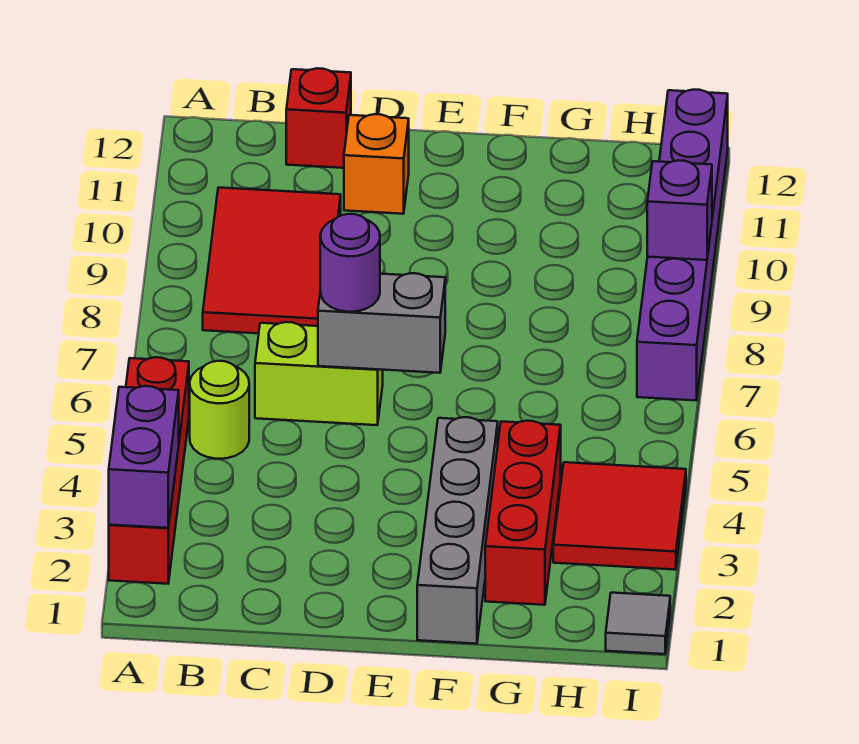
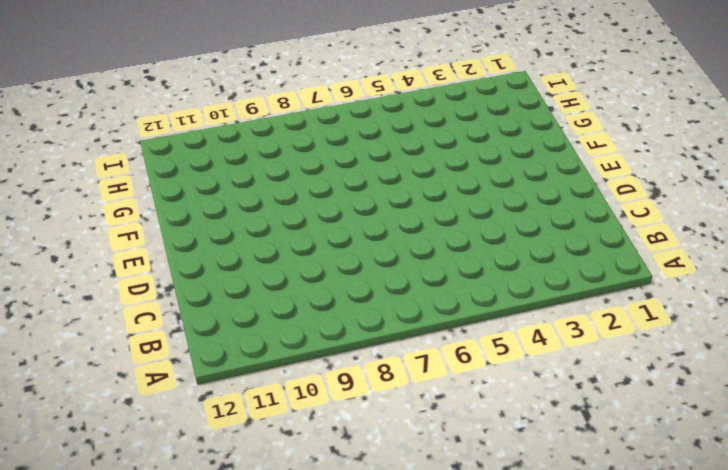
none -> red 1x4 brick [109,357,189,584]
none -> lime 1x1 round brick [190,361,249,459]
none -> red 2x3 tile [203,188,341,333]

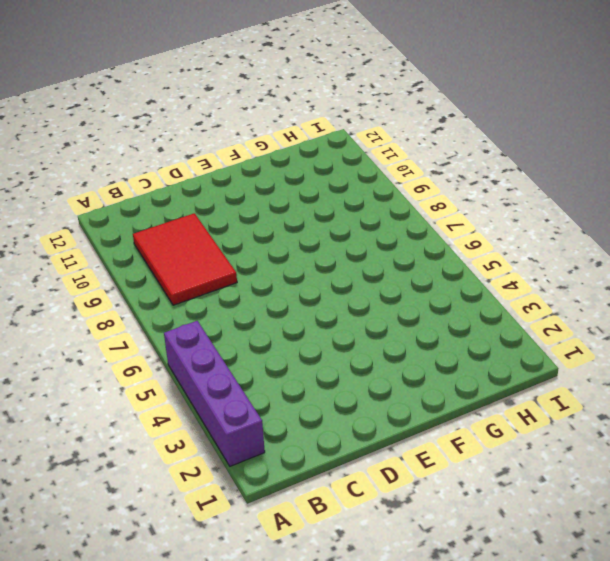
purple 1x4 brick [164,321,265,466] -> red 1x4 brick [109,357,189,584]
none -> lime 1x1 round brick [190,361,249,459]
none -> lime 1x2 brick [255,322,383,425]
none -> red 1x1 brick [286,68,351,168]

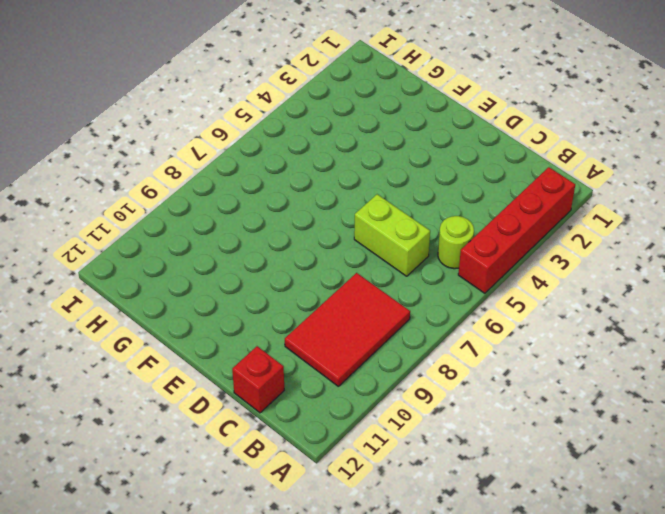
none -> orange 1x1 brick [344,114,409,214]
none -> grey 1x4 brick [417,417,498,644]
none -> red 1x3 brick [485,421,561,605]

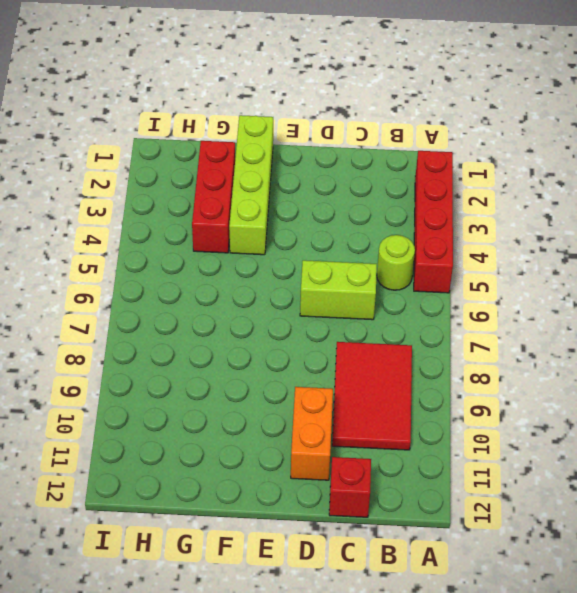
orange 1x2 brick [291,387,333,480] -> orange 1x1 brick [344,114,409,214]
lime 1x4 brick [229,115,273,255] -> grey 1x4 brick [417,417,498,644]
none -> red 2x2 tile [553,462,686,570]
none -> grey 1x1 tile [606,593,670,654]
none -> purple 1x6 brick [637,90,728,400]

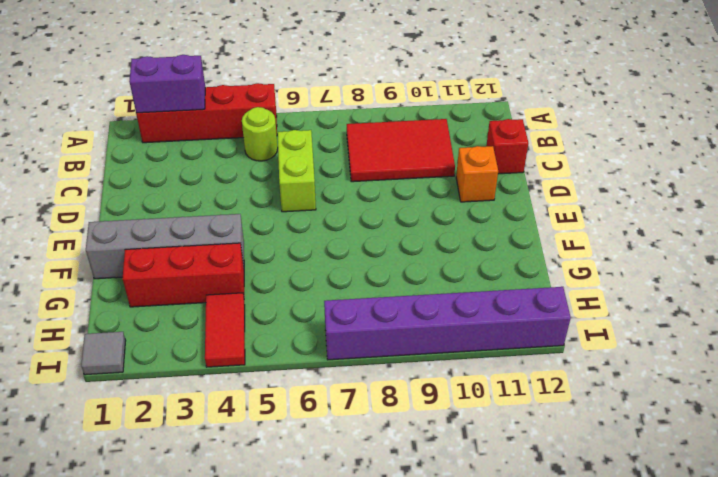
red 1x2 tile [205,293,245,367] -> red 2x2 tile [553,462,686,570]
none -> grey 1x2 brick [318,273,445,373]
none -> purple 1x1 brick [647,160,712,260]
none -> purple 1x1 round brick [320,214,380,312]

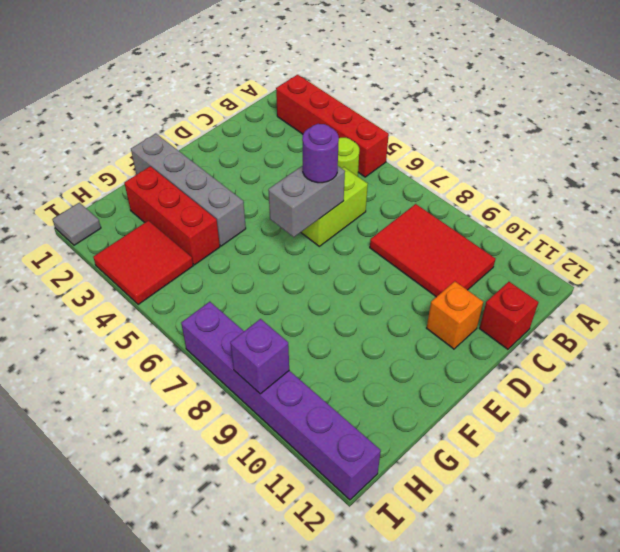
none -> purple 1x2 brick [109,386,179,528]

